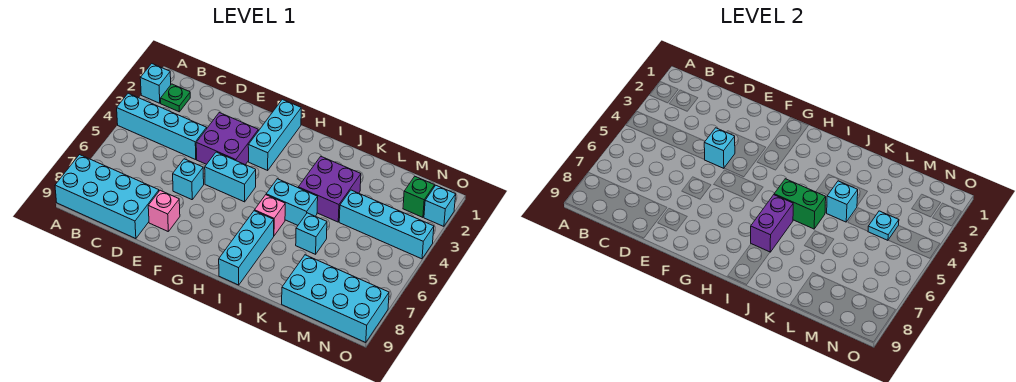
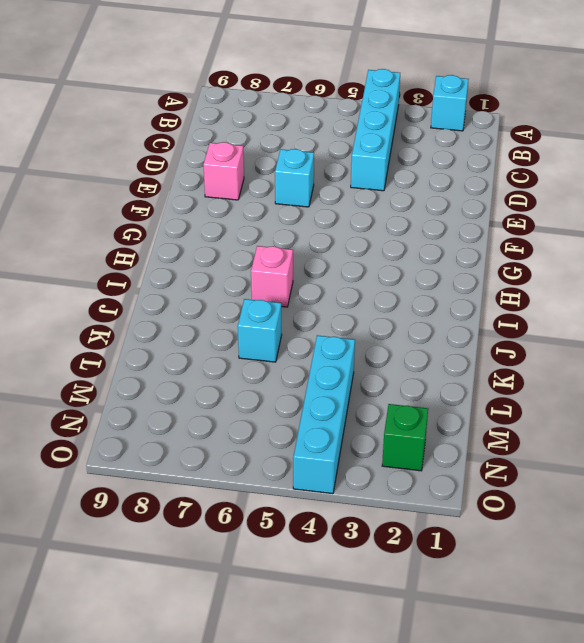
none -> cyan 2x4 brick [55,155,159,239]
none -> green 1x1 plate [161,84,190,112]
none -> purple 2x2 brick [196,113,258,165]

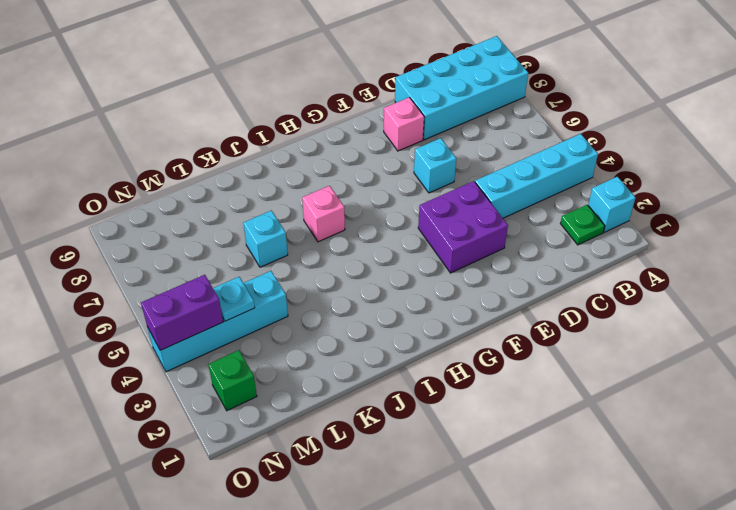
purple 1x2 brick [141,275,223,350] -> purple 1x2 brick turned to [751,195,793,252]
none -> cyan 1x2 brick [205,152,256,202]
none -> cyan 1x3 brick [248,99,301,170]
none -> cyan 1x2 brick [266,179,318,225]

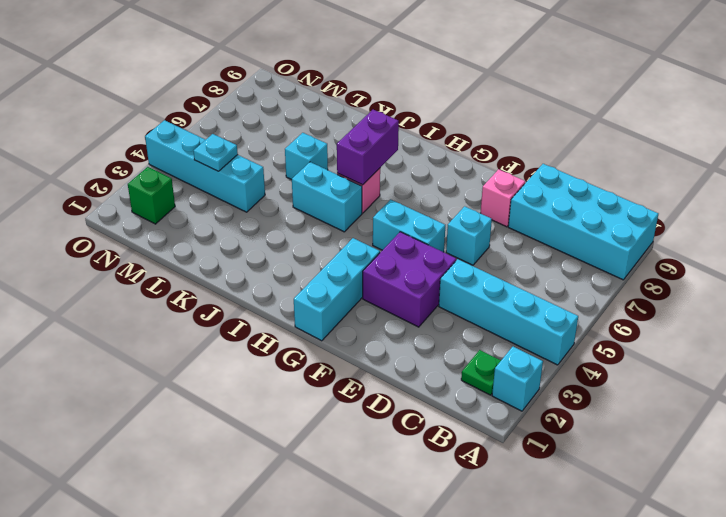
none -> cyan 1x3 brick [219,211,274,285]
none -> purple 2x2 brick [298,156,361,222]
none -> cyan 2x4 brick [282,255,389,343]

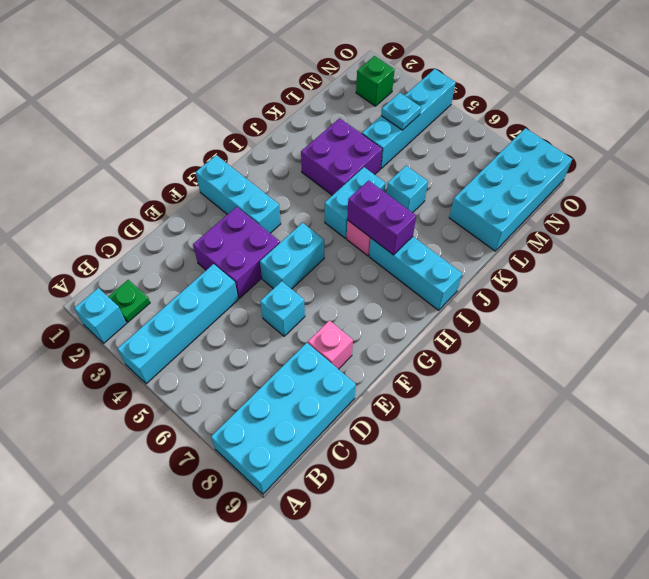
none -> cyan 1x1 brick [424,185,456,226]
none -> cyan 1x1 brick [704,128,735,168]
none -> green 1x2 brick [774,179,826,229]

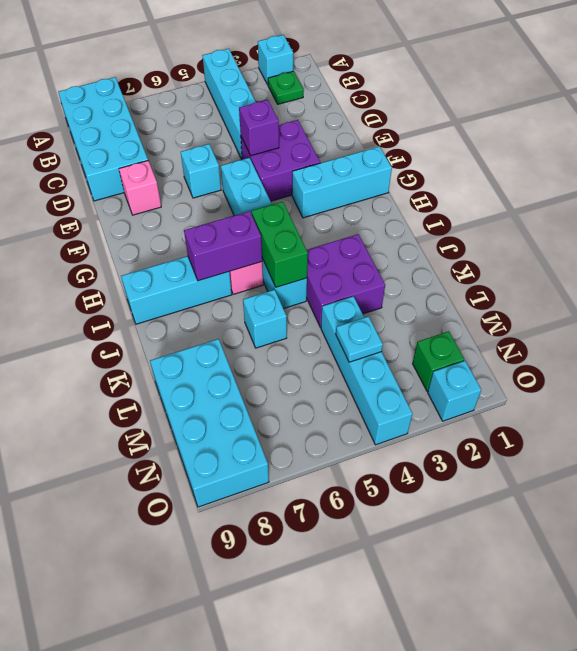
purple 1x1 brick [239,100,279,156] -> cyan 1x1 brick [704,128,735,168]
none -> cyan 1x1 brick [827,181,858,222]

